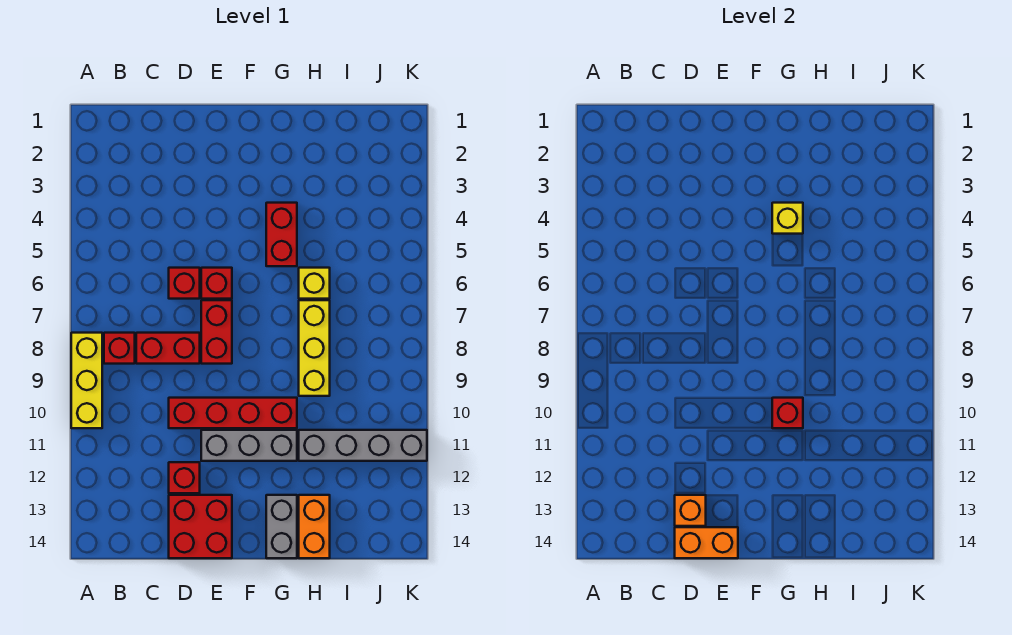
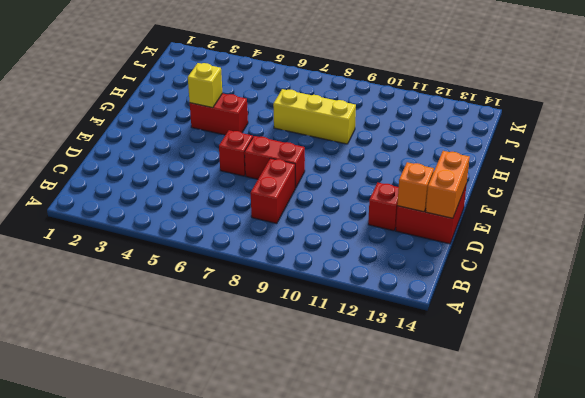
none -> yellow 1x3 brick [71,333,102,428]
none -> red 1x1 brick [104,333,135,364]
none -> red 1x1 brick [169,268,200,299]

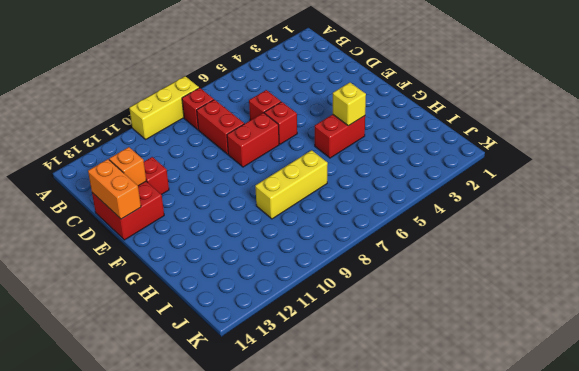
none -> red 1x4 brick [169,398,297,428]
none -> grey 1x3 brick [201,430,297,461]
none -> grey 1x2 brick [266,495,297,558]

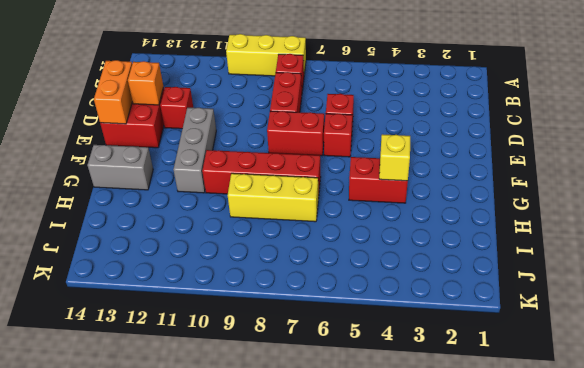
red 1x4 brick [202,150,321,198] -> red 1x4 brick turned to [169,398,297,428]
none -> yellow 1x1 brick [299,268,330,299]
none -> grey 1x4 brick [299,430,427,461]
none -> orange 1x2 brick [299,495,330,558]

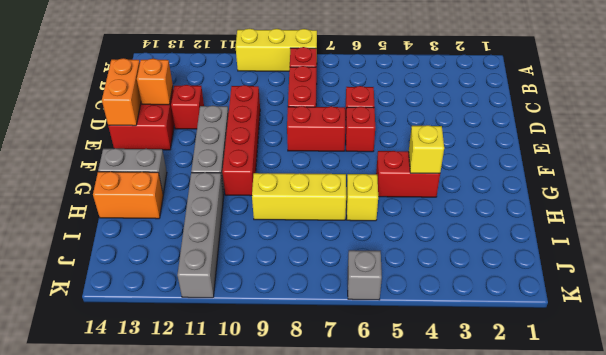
grey 1x1 brick [348,250,382,300] -> none
none -> red 1x1 brick [772,398,803,428]

